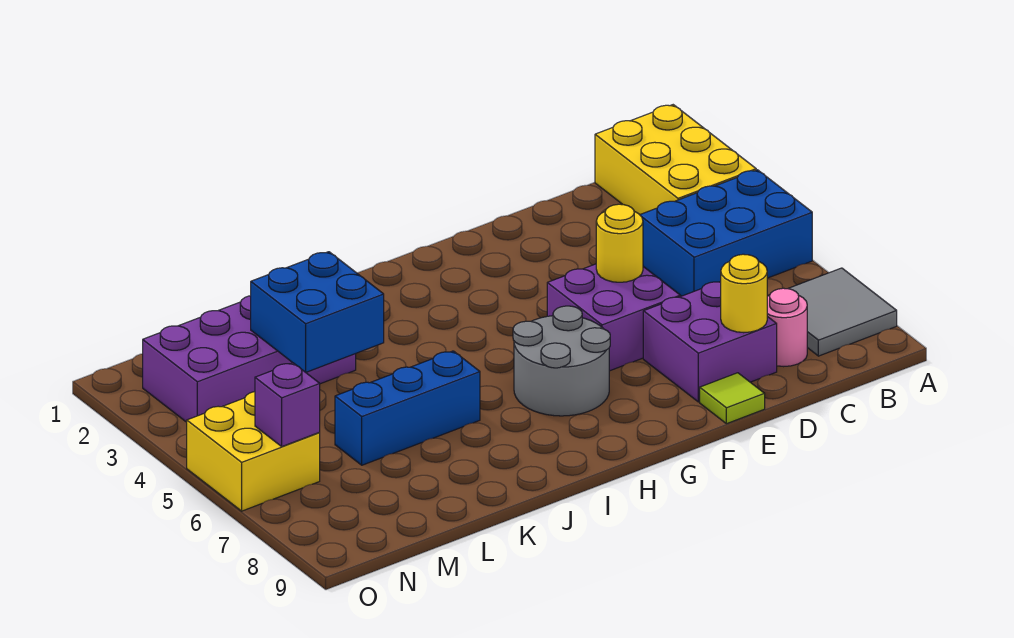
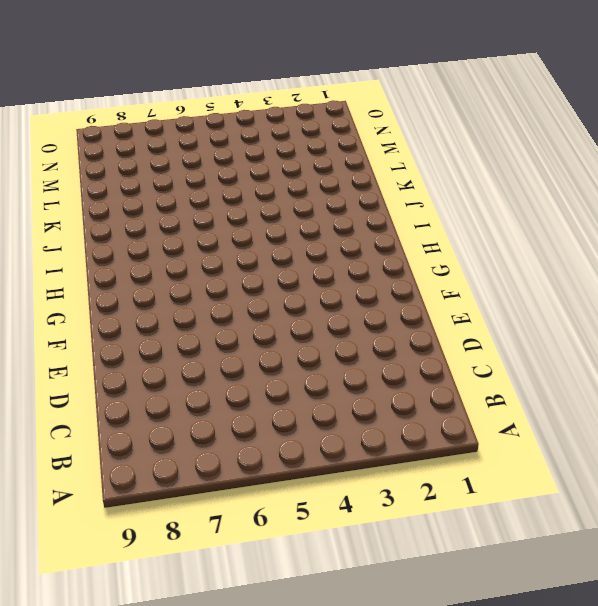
none -> yellow 2x3 brick [595,105,756,215]
none -> blue 2x3 brick [640,170,812,296]
none -> grey 2x2 tile [788,268,897,356]

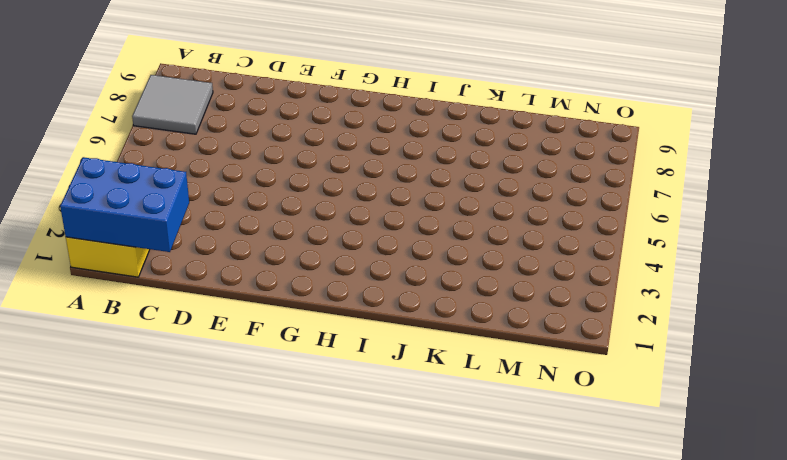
blue 2x3 brick [60,157,189,252] -> blue 2x3 brick moved to [640,170,812,296]
none -> pink 1x1 round brick [767,288,807,367]
none -> purple 2x2 brick [643,281,777,402]
none -> purple 2x2 brick [547,264,680,371]

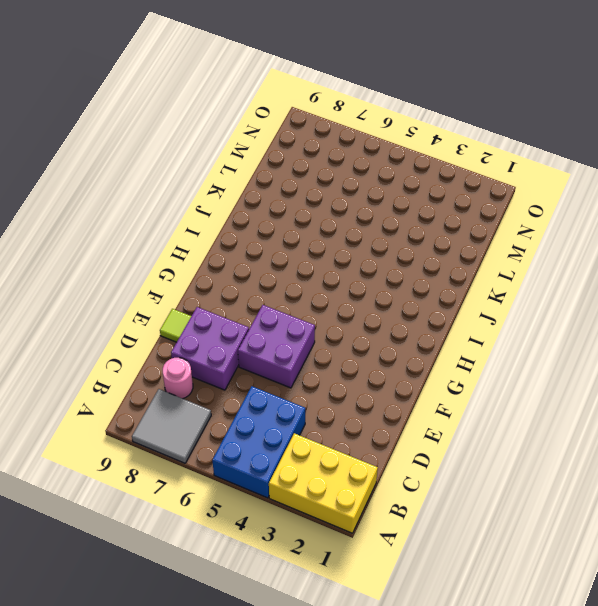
none -> grey 2x2 round brick [513,306,610,416]
none -> blue 1x3 brick [335,351,480,465]
none -> purple 2x4 brick [143,296,356,422]

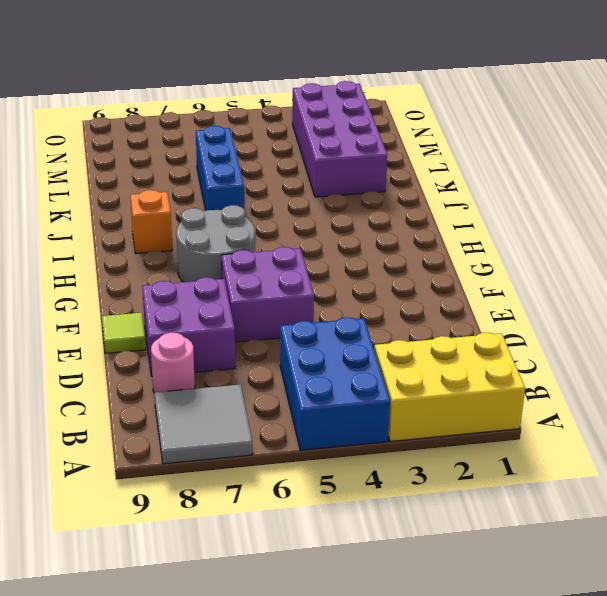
orange 1x1 brick [130,190,172,254] -> none
none -> yellow 2x2 brick [187,392,320,511]
none -> yellow 1x1 round brick [721,254,767,333]
none -> yellow 1x1 round brick [596,204,643,282]

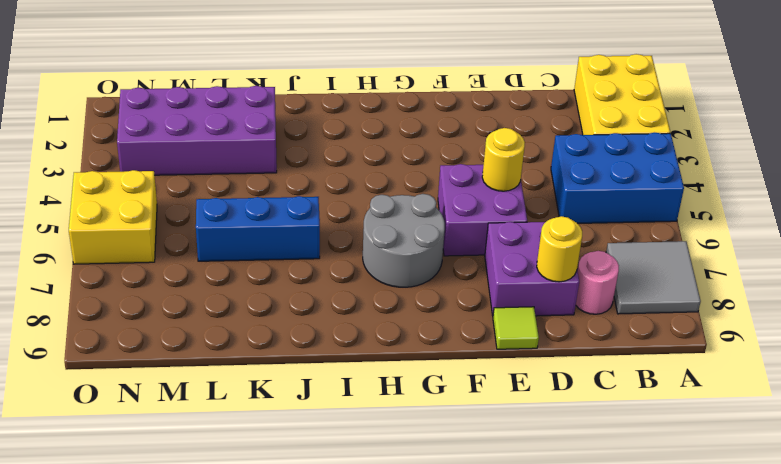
none -> blue 2x2 brick [251,252,384,372]
none -> purple 1x1 brick [255,363,320,446]

